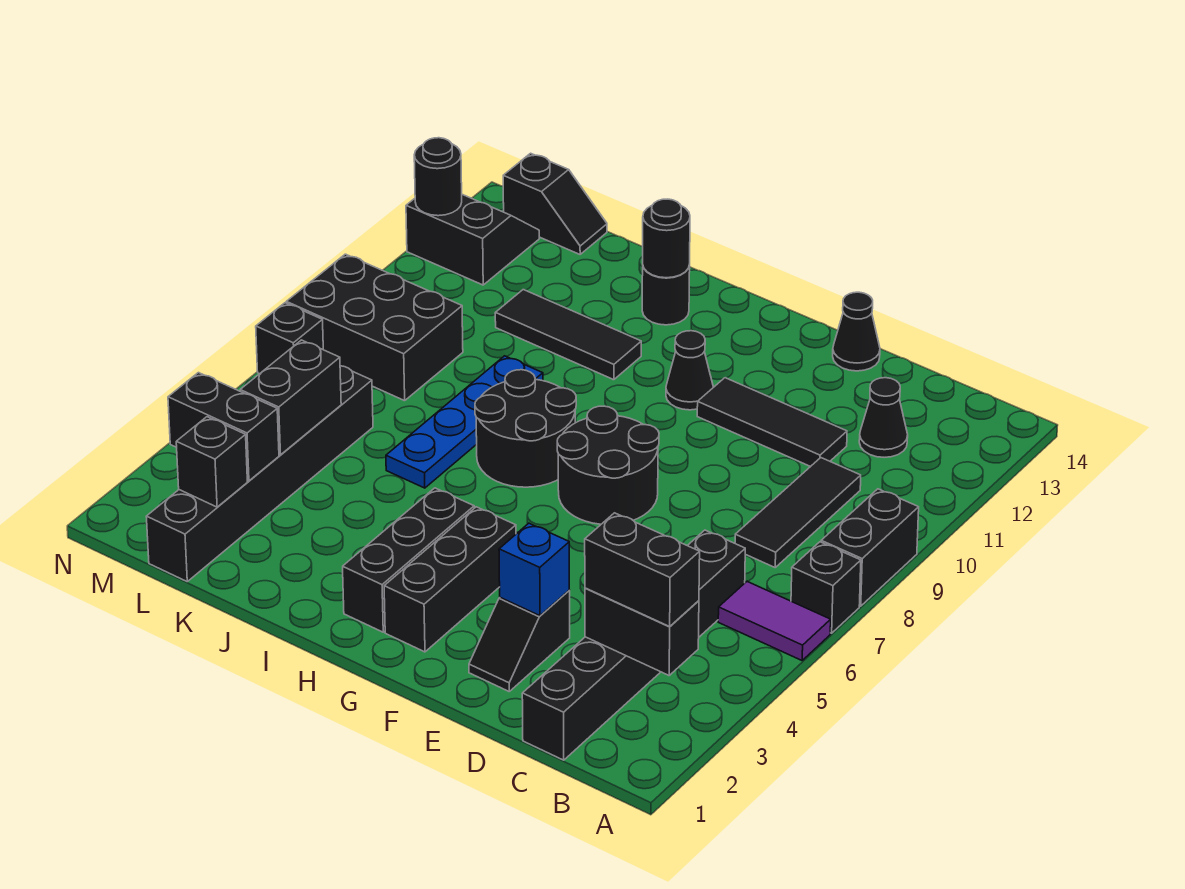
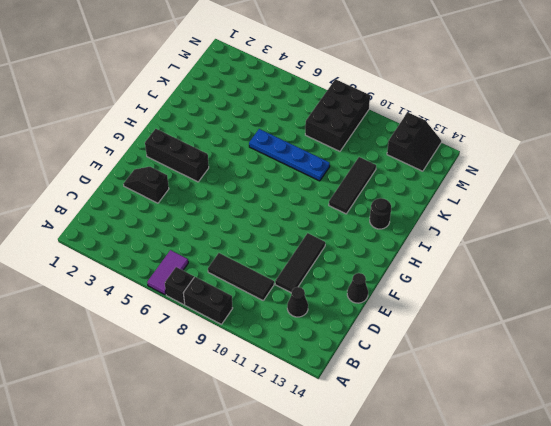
none -> black 1x6 brick [522,530,745,760]
none -> black 2x2 round brick [557,406,659,524]
none -> black 1x1 cone [666,331,713,410]
none -> black 1x3 brick [343,488,474,632]

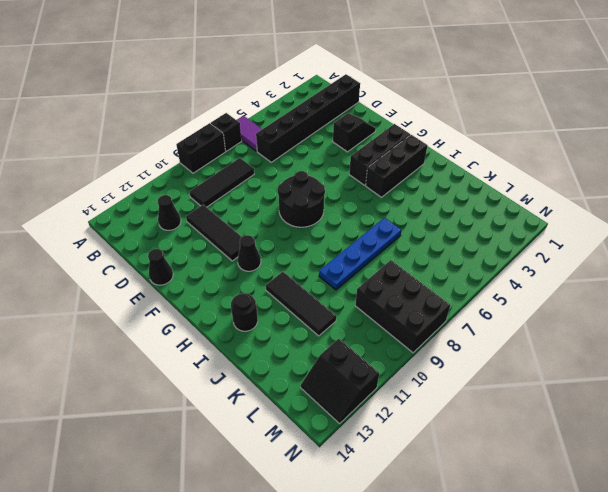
none -> black 2x2 round brick [475,370,576,487]
none -> black 1x6 brick [146,366,373,581]
none -> black 1x2 slope [503,153,607,254]
none -> black 1x1 brick [256,303,323,374]

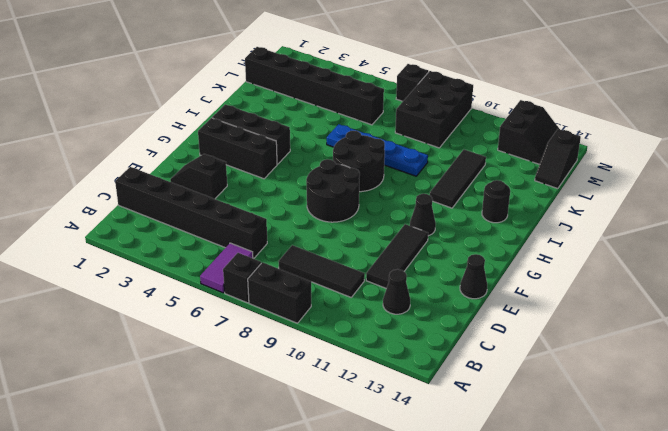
none -> black 1x2 brick [585,588,699,675]
none -> blue 1x1 brick [499,523,569,616]
none -> black 1x1 round brick [643,199,690,278]
none -> black 1x1 brick [176,417,247,507]

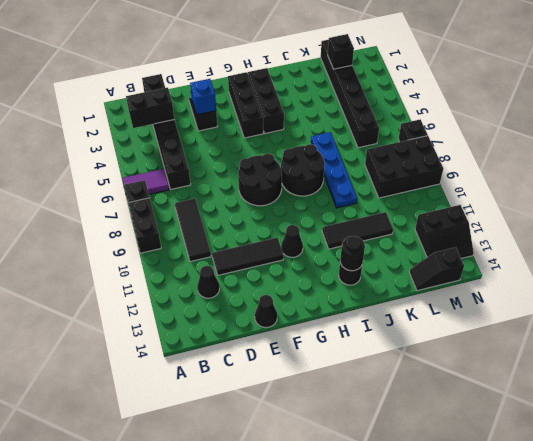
none -> black 1x2 brick [168,373,279,481]
none -> black 1x2 brick [240,340,341,455]
none -> black 1x1 round brick [414,138,462,216]
none -> black 1x2 brick [585,513,700,626]

